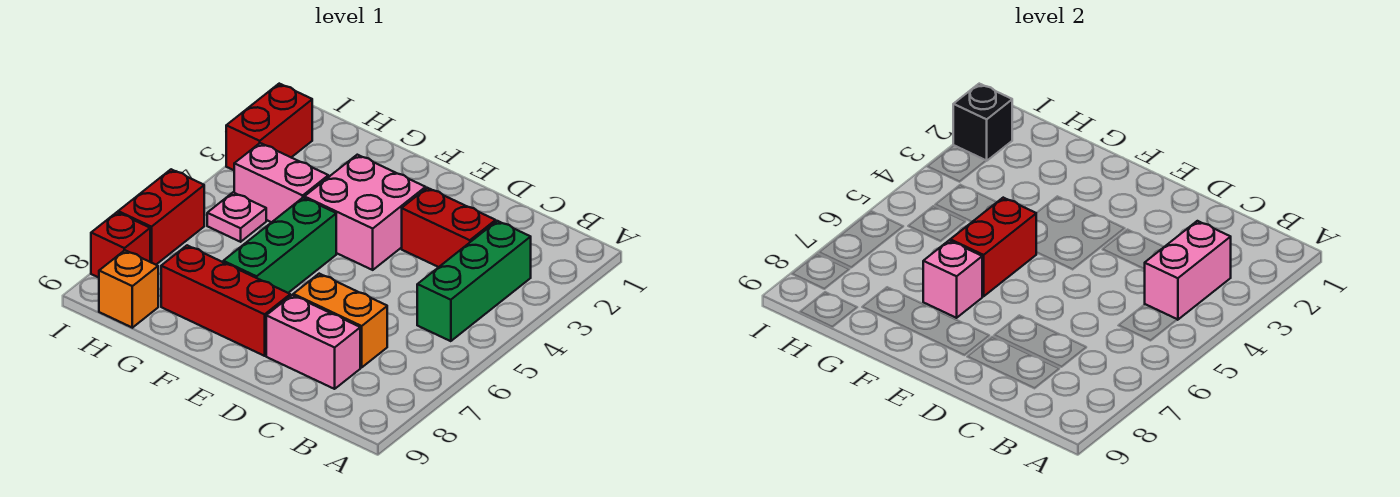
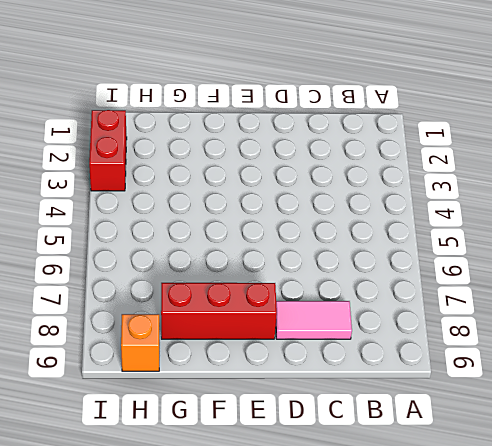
pink 1x2 tile [276,301,352,339] -> pink 1x2 brick [266,295,360,389]
none -> green 1x3 brick [417,221,531,341]
none -> red 1x2 brick [402,188,496,267]
none -> orange 1x2 brick [293,274,387,367]

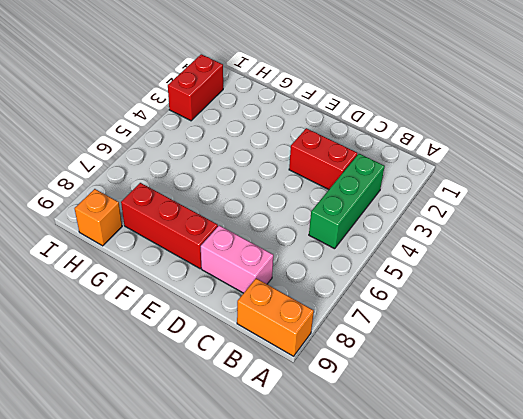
orange 1x2 brick [237,278,314,356] -> orange 1x2 brick moved to [293,274,387,367]
none -> pink 2x2 brick [304,155,426,270]
none -> green 1x3 brick [223,198,336,293]
none -> pink 1x2 brick [234,143,328,222]

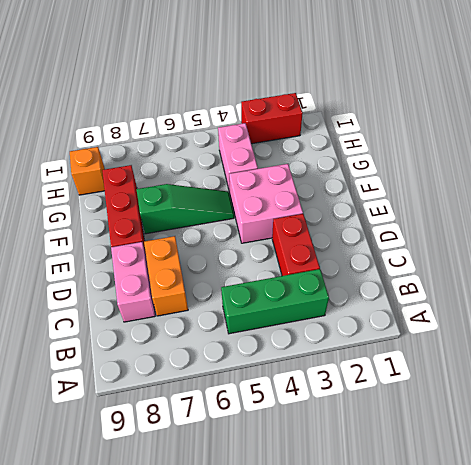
green 1x3 slope [137,184,234,234] -> green 1x3 brick [223,198,336,293]
none -> pink 1x1 plate [207,192,266,242]
none -> red 1x2 brick [118,169,204,265]
none -> red 1x1 brick [91,212,150,278]

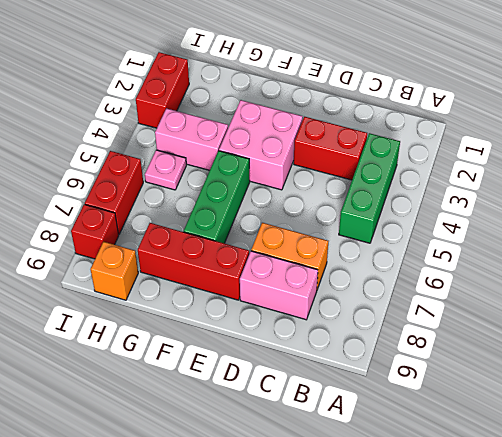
none -> pink 1x2 brick [1145,221,1231,320]
none -> red 1x2 brick [950,198,1037,296]
none -> pink 1x1 brick [923,241,983,318]

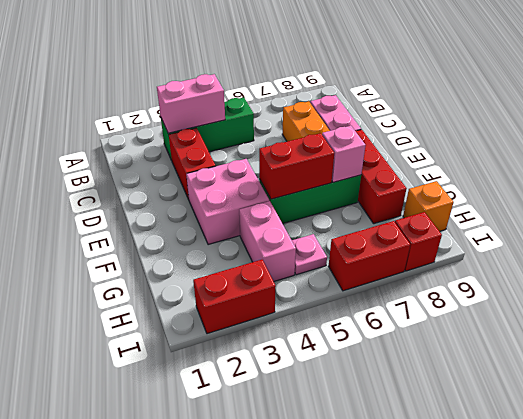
none -> black 1x1 brick [953,84,1012,161]

